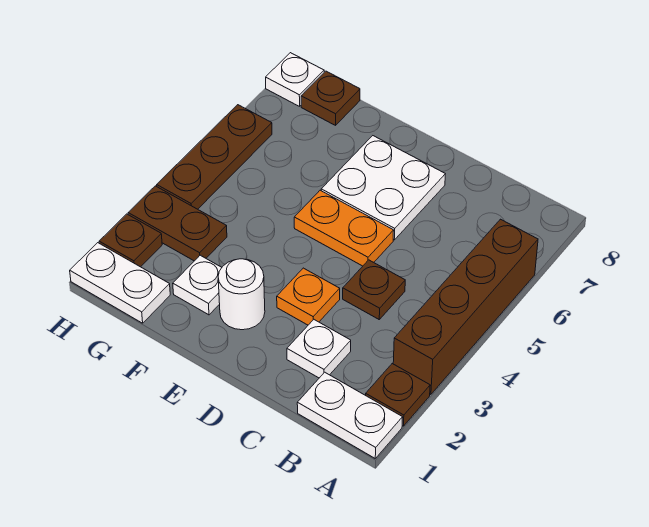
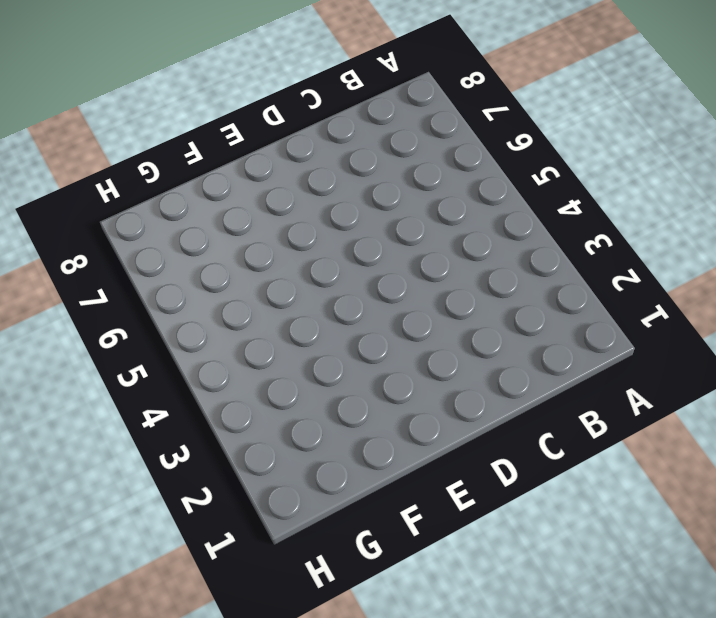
none -> white 1x2 plate [297,372,403,458]
none -> brown 1x1 plate [366,364,430,426]
none -> brown 1x4 brick [393,219,538,394]

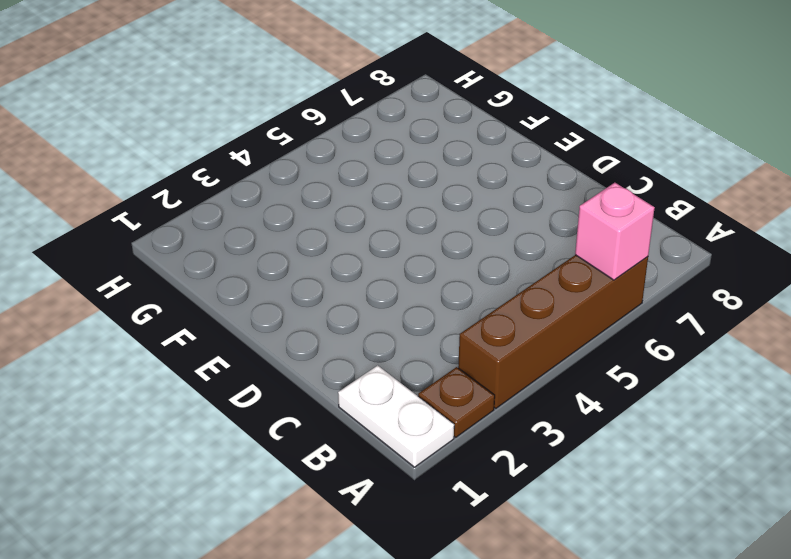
pink 1x1 brick [575,183,655,280] -> none
none -> white 1x1 plate [287,320,351,378]
none -> brown 1x1 plate [343,260,405,319]
none -> orange 1x1 plate [277,268,340,325]

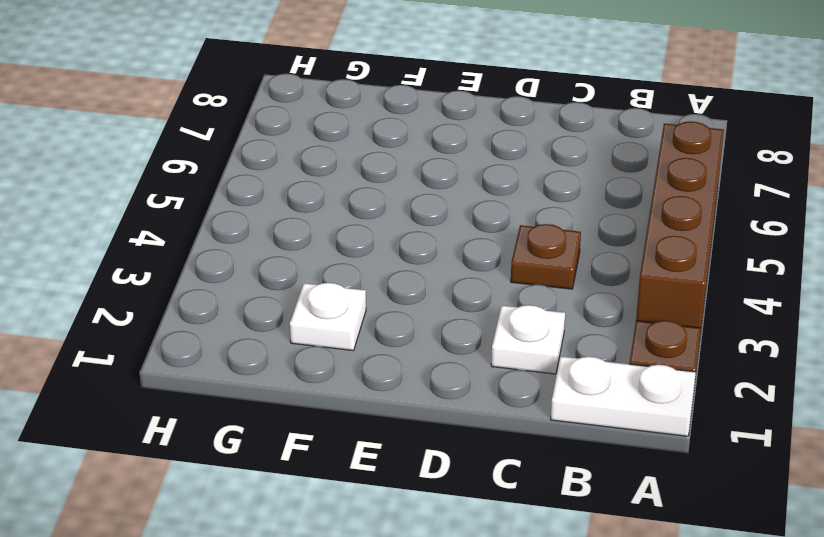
none -> orange 1x1 plate [277,268,340,325]
none -> orange 1x2 plate [294,190,394,266]
none -> white 2x2 plate [321,136,445,240]

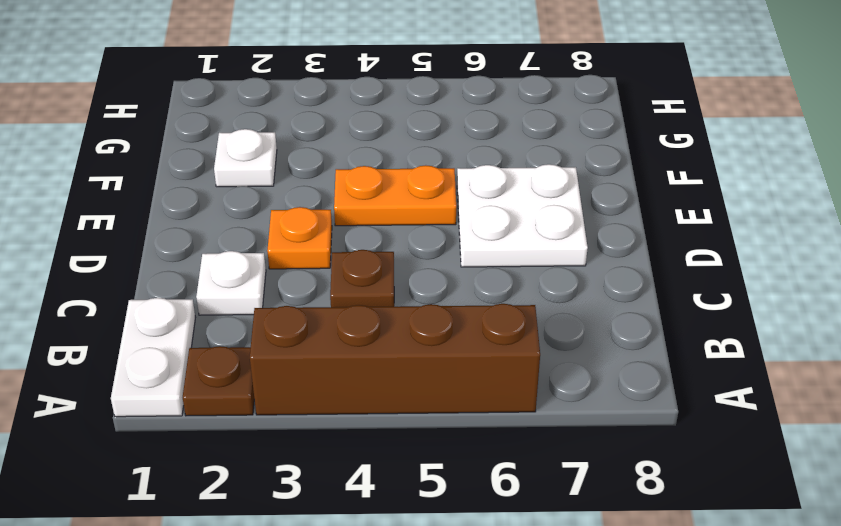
orange 1x2 plate [334,165,456,226] -> orange 1x2 plate turned to [294,190,394,266]
none -> white 1x1 round brick [218,259,265,330]
none -> white 1x2 plate [70,243,170,323]
none -> brown 1x2 plate [128,186,227,261]

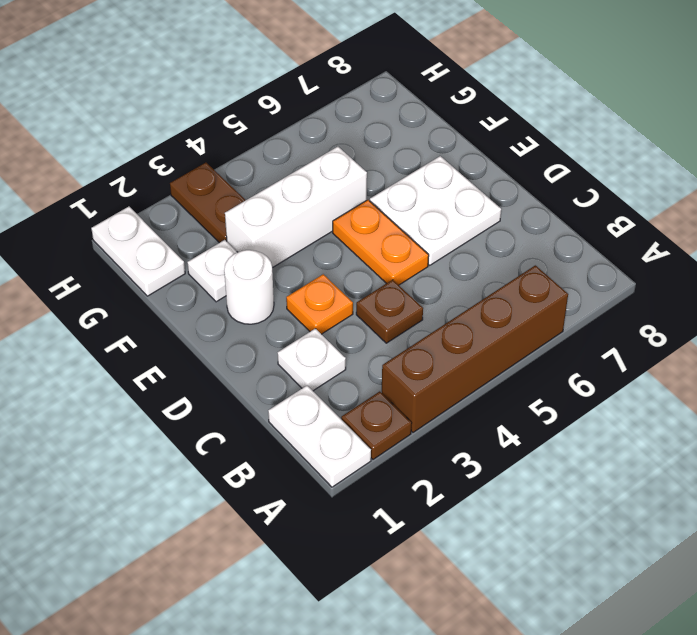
white 1x3 brick [225,147,367,268] -> none
none -> brown 1x1 plate [301,71,360,125]
none -> brown 1x1 plate [99,214,162,267]
none -> brown 1x3 plate [157,105,272,209]

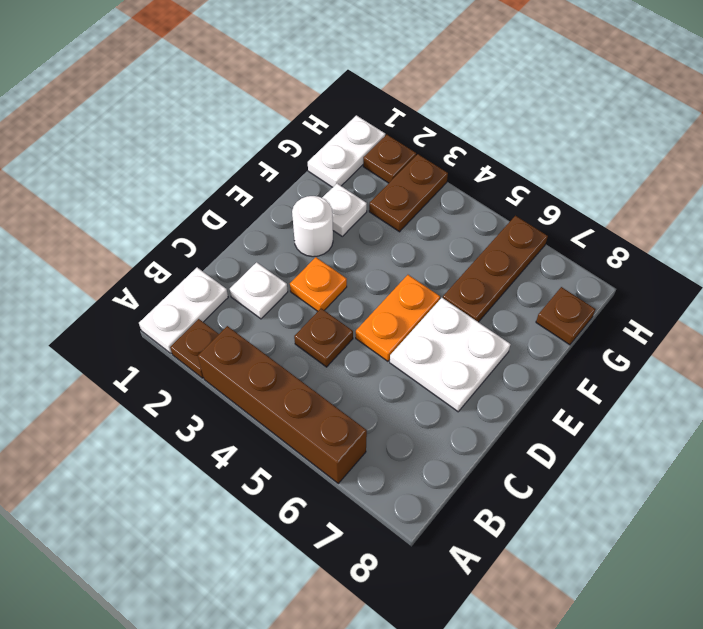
brown 1x3 plate [443,216,548,322] -> brown 1x3 plate turned to [157,105,272,209]
none -> white 1x1 plate [266,53,324,106]

